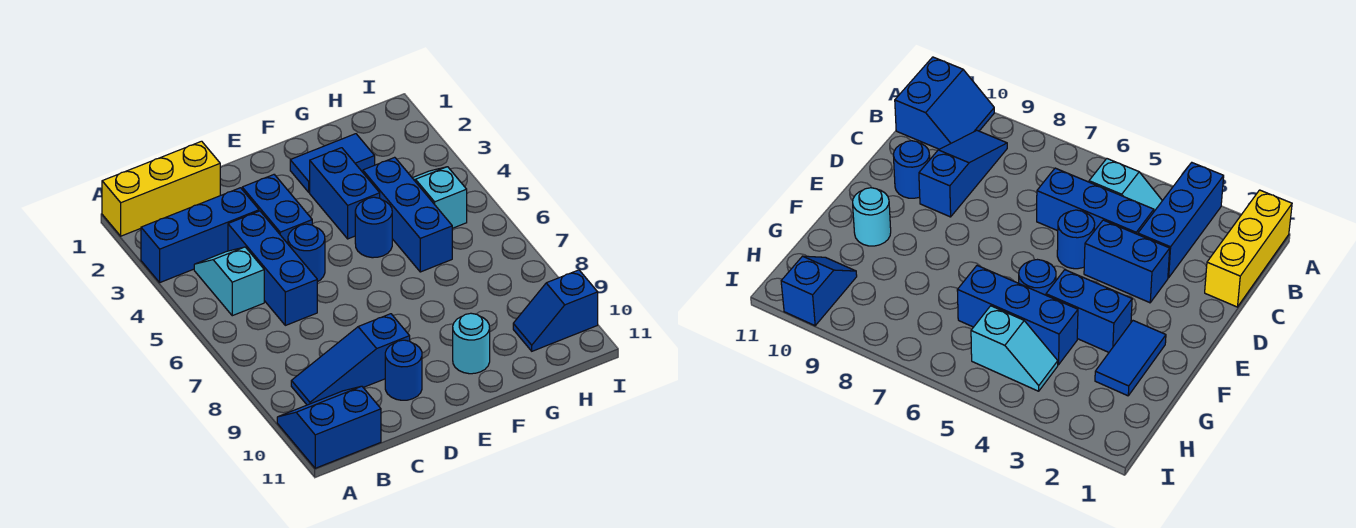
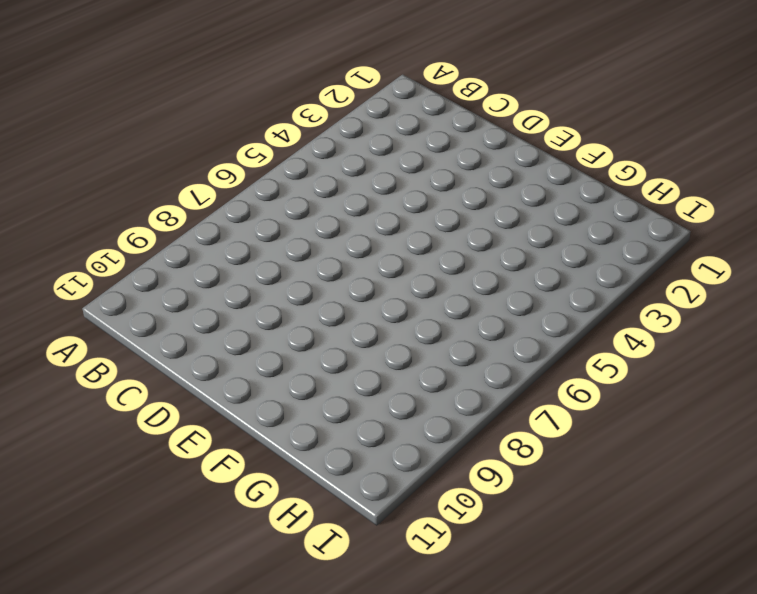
none -> yellow 1x3 brick [102,141,220,236]
none -> blue 1x3 brick [141,188,259,282]
none -> blue 2x2 slope [277,386,381,468]

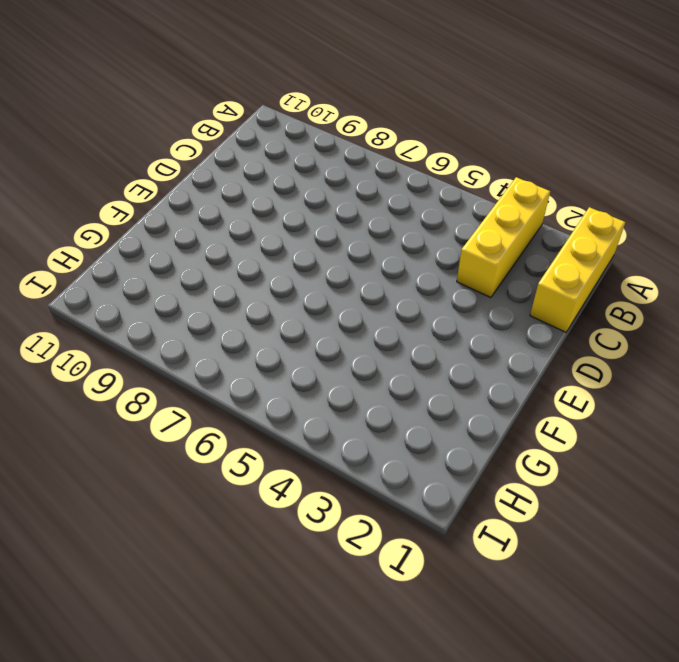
yellow 1x3 brick [457,177,550,298] -> blue 1x3 brick [141,188,259,282]
none -> blue 2x2 slope [277,386,381,468]
none -> cyan 1x2 slope [194,247,264,316]
none -> blue 1x3 slope [291,314,410,405]

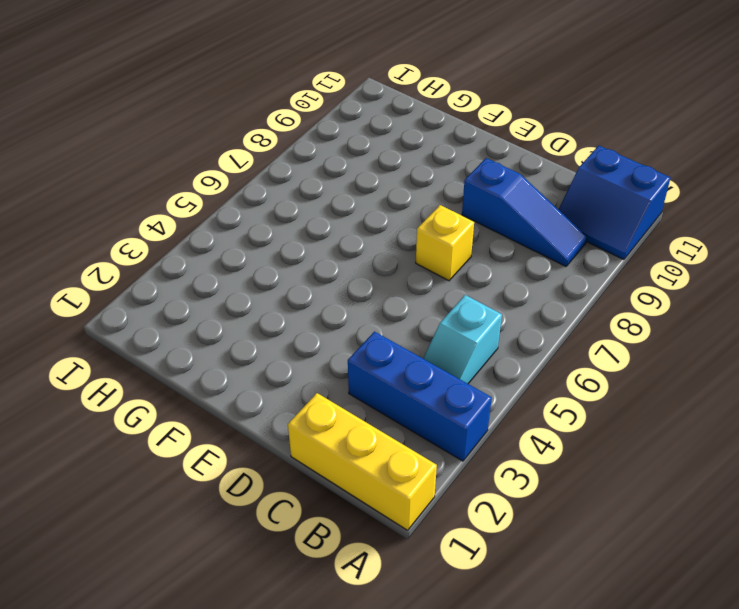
yellow 1x1 brick [416,205,474,281] -> none
none -> blue 1x3 brick [228,211,317,325]
none -> blue 1x2 brick [242,175,312,244]
none -> blue 1x1 round brick [288,224,325,282]

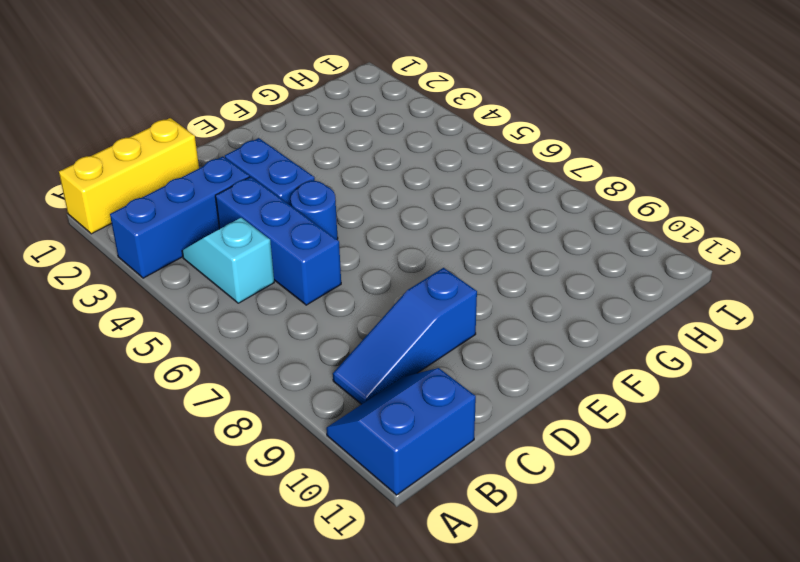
none -> blue 1x1 round brick [385,340,422,400]
none -> blue 1x2 tile [290,134,375,192]
none -> blue 1x2 brick [310,148,380,239]

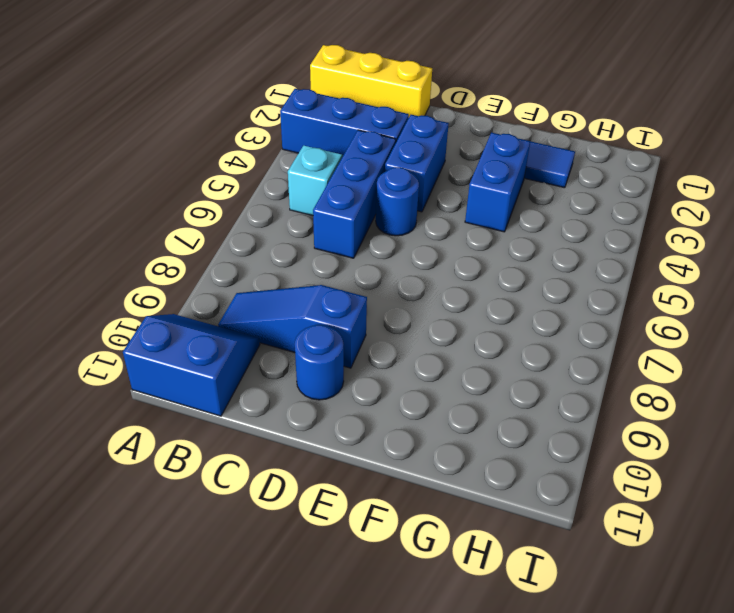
none -> blue 1x1 round brick [355,197,392,258]
none -> cyan 1x1 round brick [453,313,490,374]
none -> blue 1x3 brick [363,157,452,272]

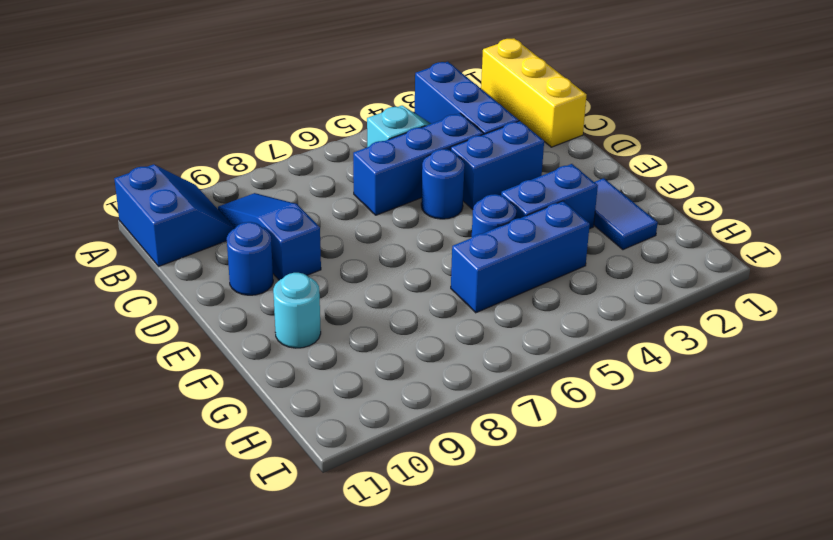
none -> cyan 1x2 slope [413,167,467,228]
none -> blue 1x2 slope [513,270,598,351]

